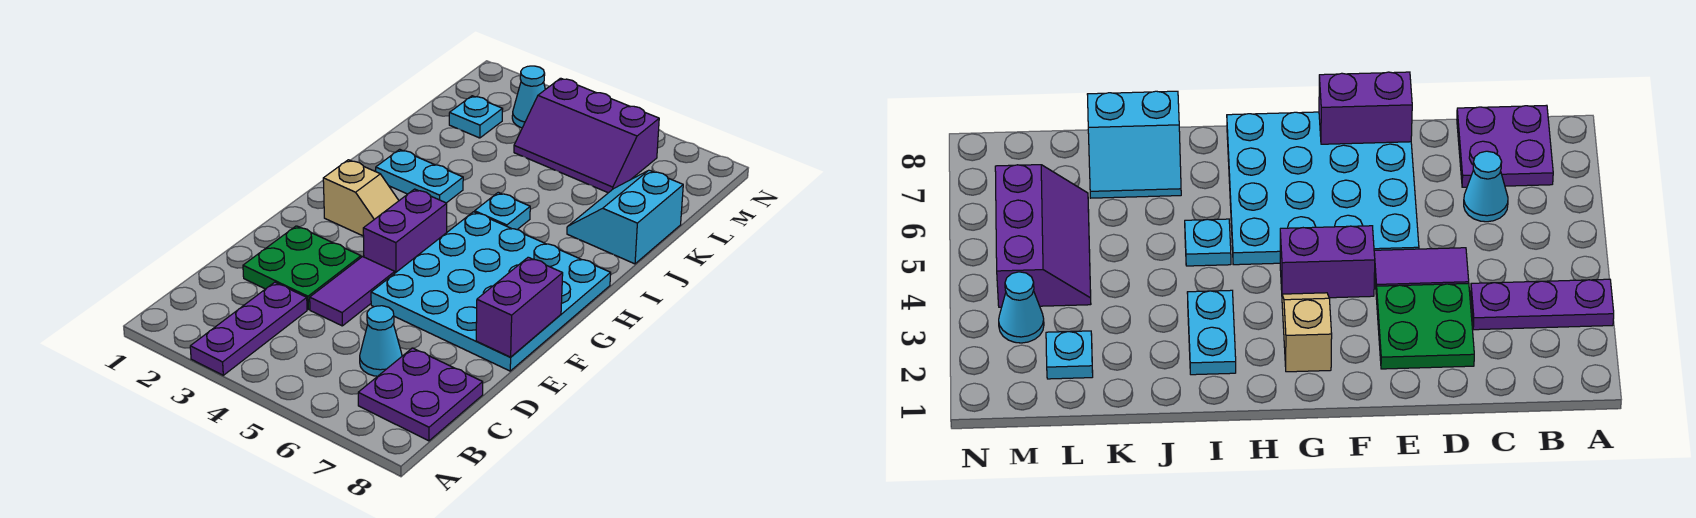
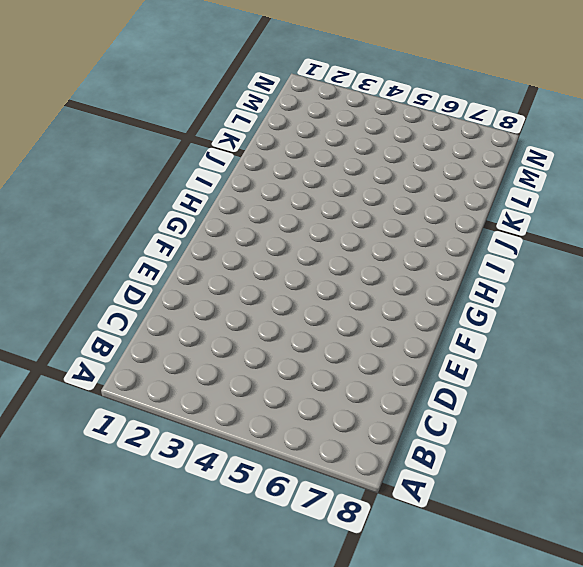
none -> purple 1x3 plate [190,282,307,375]
none -> purple 2x2 plate [358,348,483,441]
none -> cyan 1x1 cone [360,306,402,376]

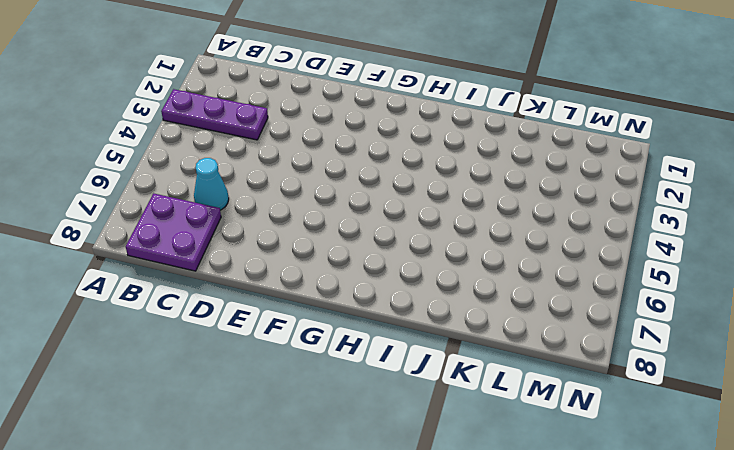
none -> green 2x2 plate [243,226,361,309]
none -> purple 1x2 tile [310,257,395,326]
none -> cyan 4x4 plate [371,212,611,371]

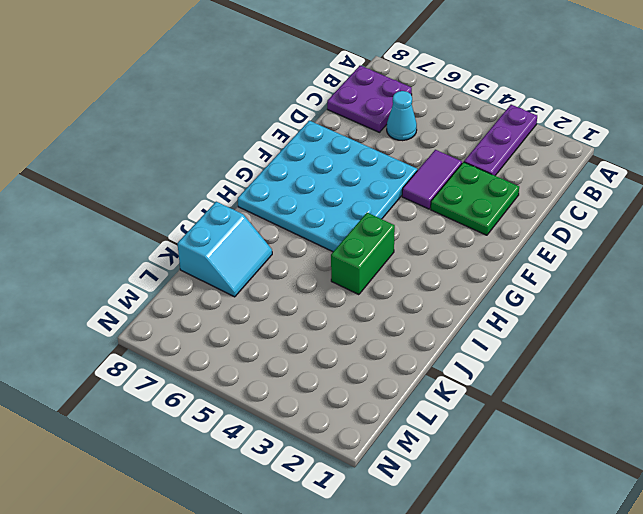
green 1x2 brick [331,213,395,295] -> none
none -> purple 1x2 brick [363,189,447,273]
none -> tan 1x2 slope [323,160,399,236]
none -> cyan 1x2 plate [376,149,463,203]

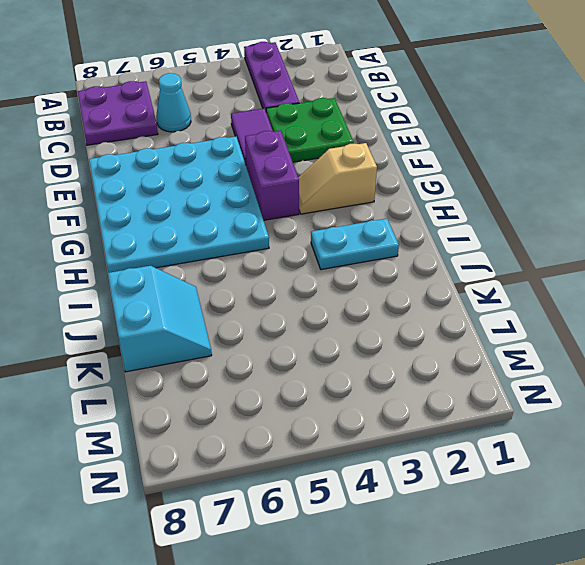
none -> cyan 1x1 plate [475,192,530,230]
none -> cyan 1x1 plate [449,96,503,138]
none -> purple 2x3 slope [514,78,659,193]

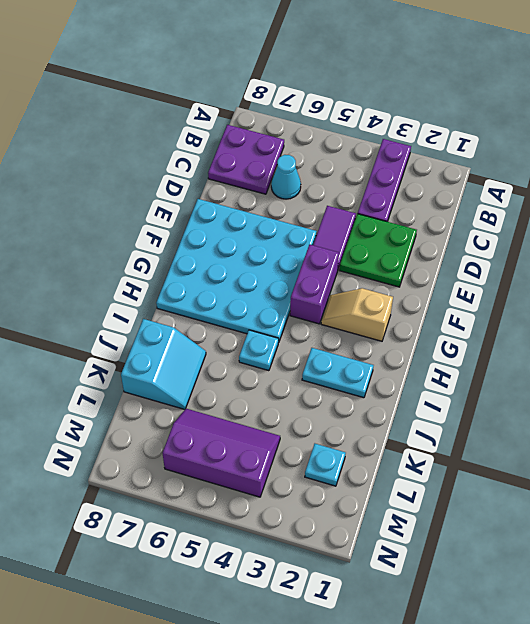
none -> cyan 1x1 cone [512,66,545,128]
none -> purple 1x2 brick [476,257,563,357]

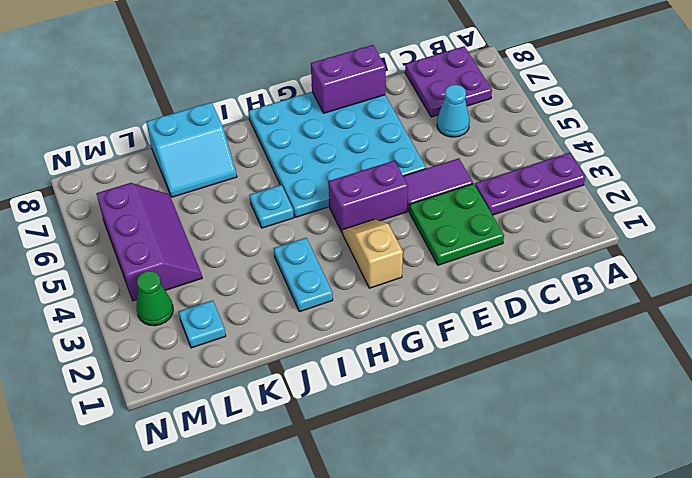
green 1x1 cone [136,271,173,326] -> cyan 1x1 cone [512,66,545,128]

